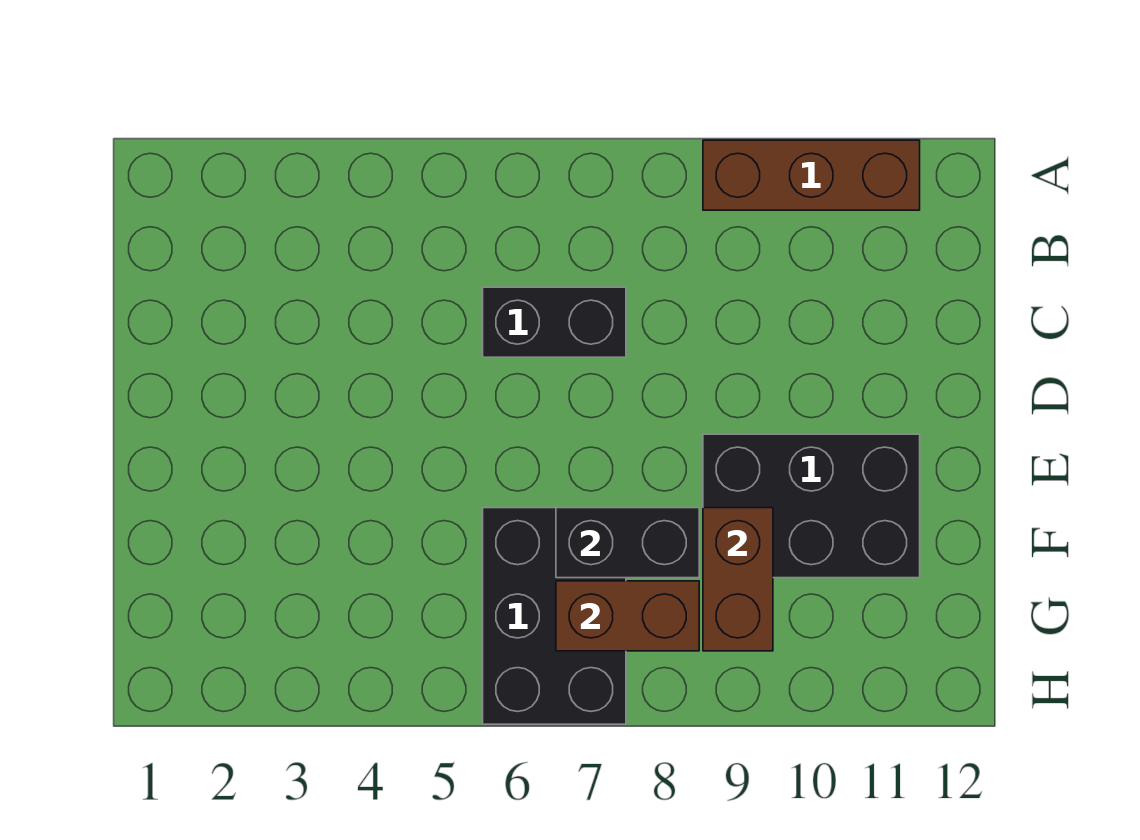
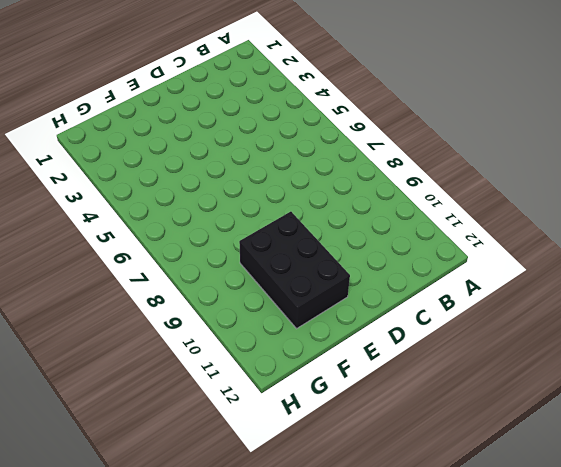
none -> brown 1x3 brick [703,140,920,210]
none -> black 1x2 brick [483,287,626,357]

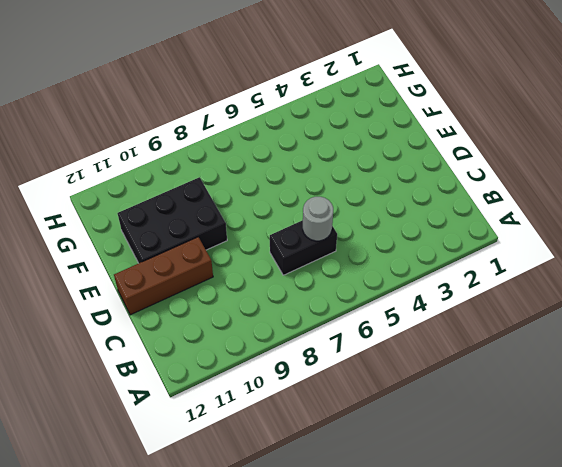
grey 1x1 round brick [303,197,333,241] -> none
brown 1x3 brick [114,237,213,315] -> brown 1x3 brick moved to [703,140,920,210]
none -> black 2x3 brick [483,508,626,724]
none -> black 1x2 brick [556,508,699,578]

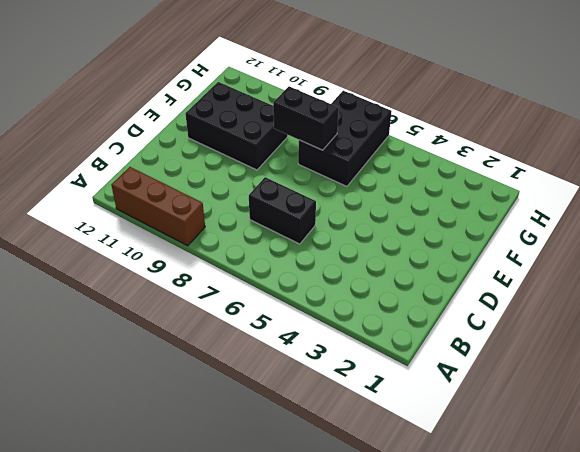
none -> brown 1x2 brick [703,508,773,651]
none -> brown 1x2 brick [556,581,699,651]

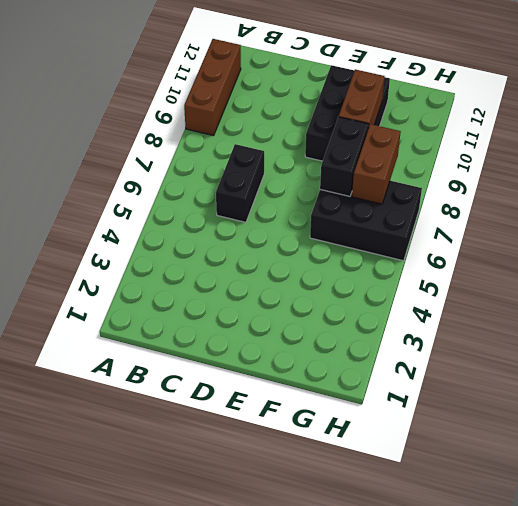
brown 1x2 brick [339,69,385,128] -> brown 1x2 brick turned to [703,508,773,651]

